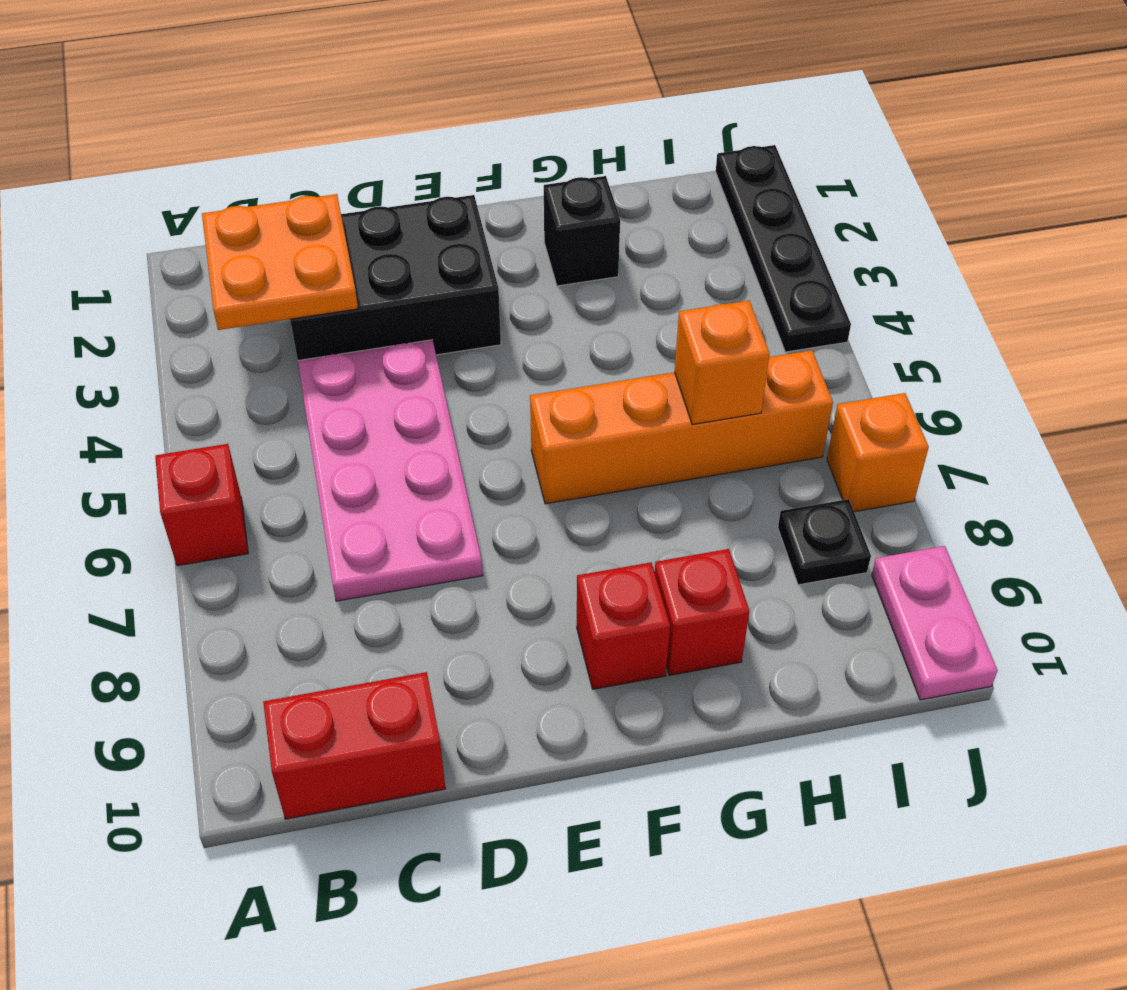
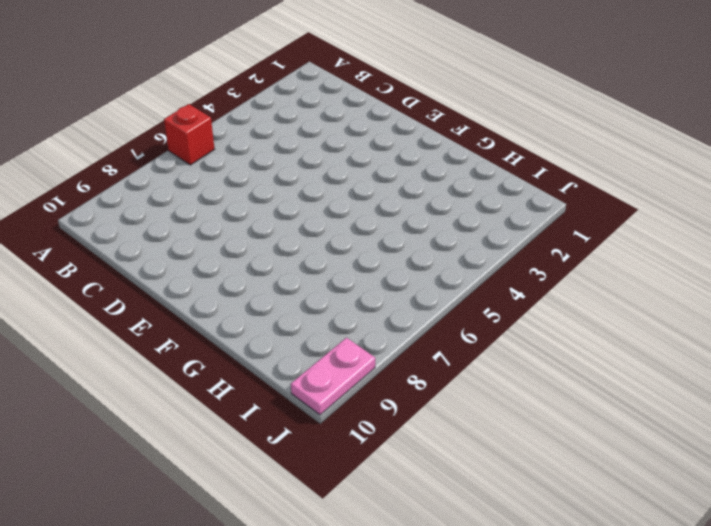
none -> red 1x2 brick [263,672,446,819]
none -> black 2x3 brick [290,195,501,360]
none -> pink 2x4 plate [298,340,483,601]

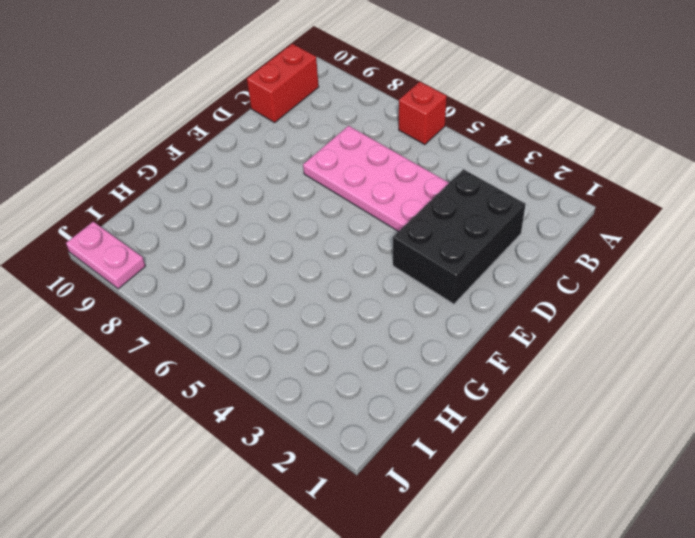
none -> orange 1x4 brick [530,350,833,504]
none -> red 1x1 brick [577,563,670,689]
none -> black 1x1 brick [544,176,620,286]

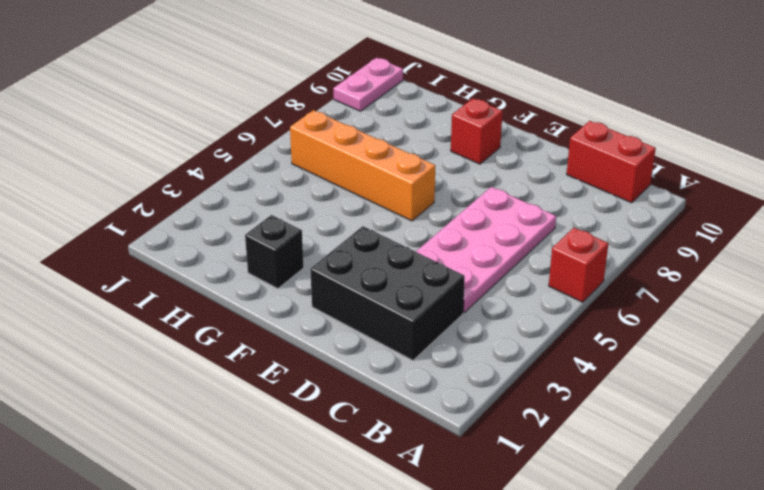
none -> red 1x1 brick [655,549,750,675]
none -> black 1x1 plate [778,499,871,585]
none -> black 1x4 plate [716,145,851,352]

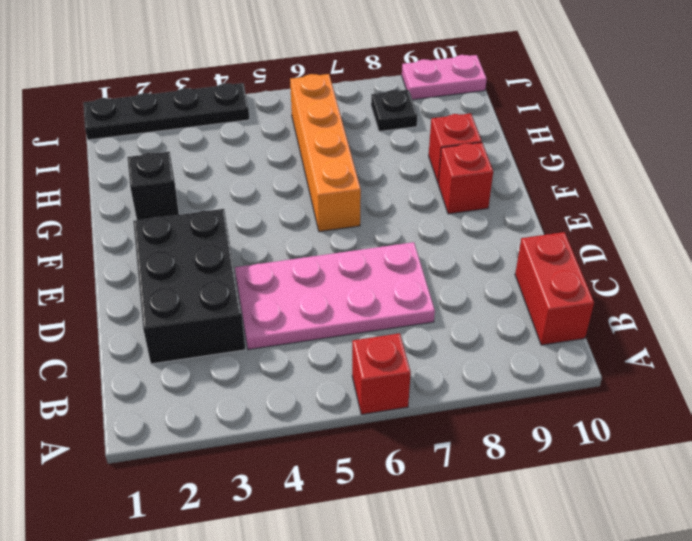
none -> orange 1x1 brick [827,393,929,512]
none -> orange 2x2 plate [202,194,358,330]
none -> orange 1x1 brick [674,301,770,425]

